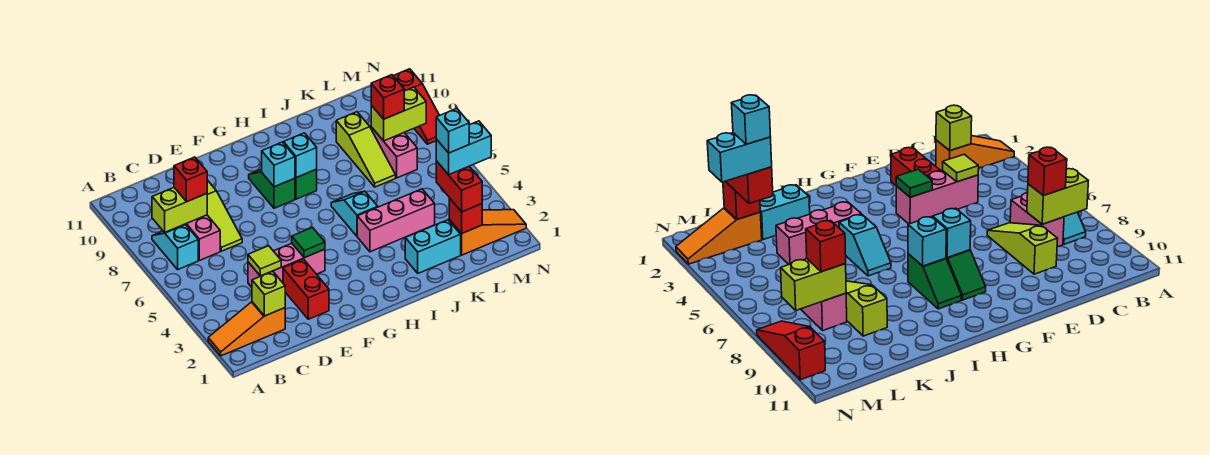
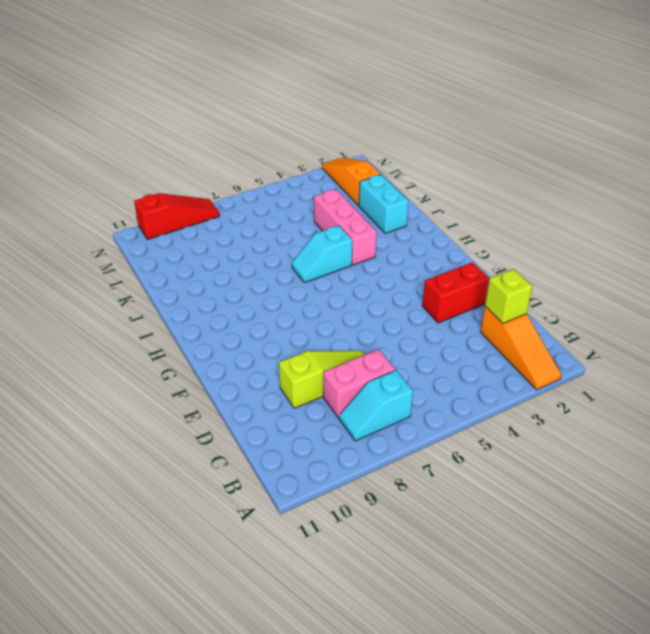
none -> pink 1x3 brick [248,243,325,287]
none -> green 1x2 slope [249,169,295,208]
none -> green 1x2 slope [295,169,317,199]

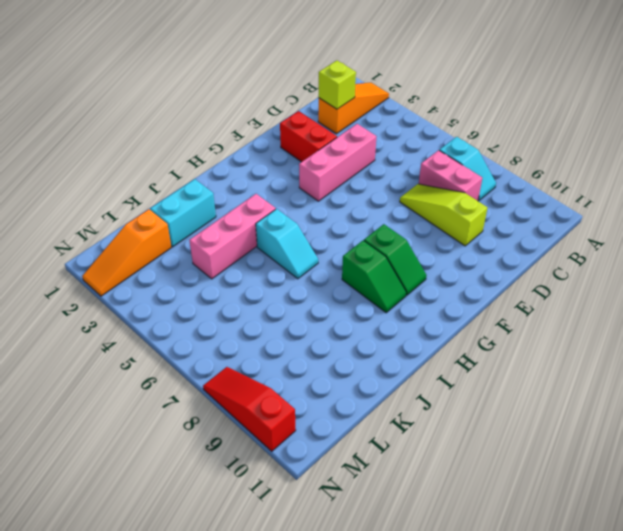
none -> lime 1x3 slope [336,112,396,187]
none -> pink 1x2 brick [371,127,417,178]
none -> lime 1x2 brick [152,188,207,232]

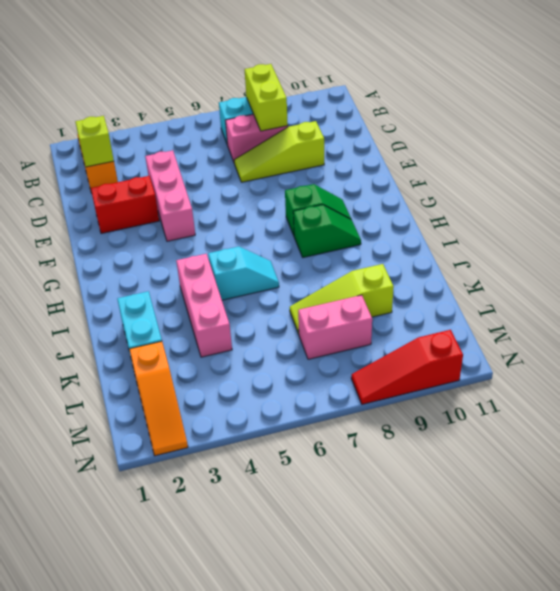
none -> lime 1x1 tile [248,246,281,276]
none -> green 1x1 tile [292,228,325,258]
none -> cyan 1x1 brick [262,142,295,187]

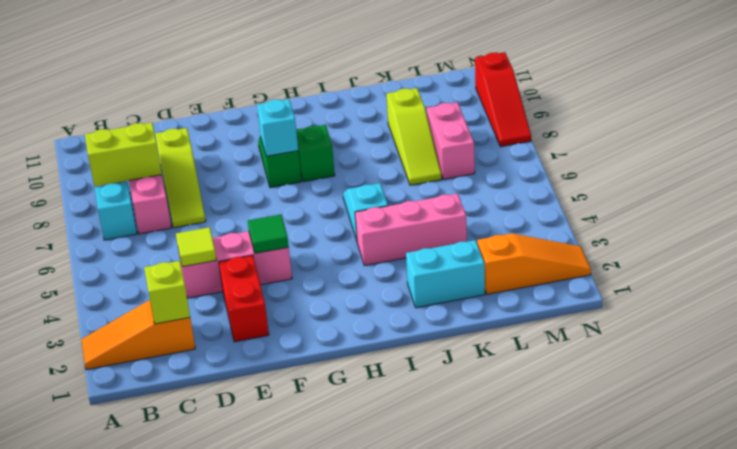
none -> cyan 1x1 brick [284,133,317,178]
none -> red 1x1 brick [449,198,482,234]
none -> lime 1x2 brick [371,87,426,141]

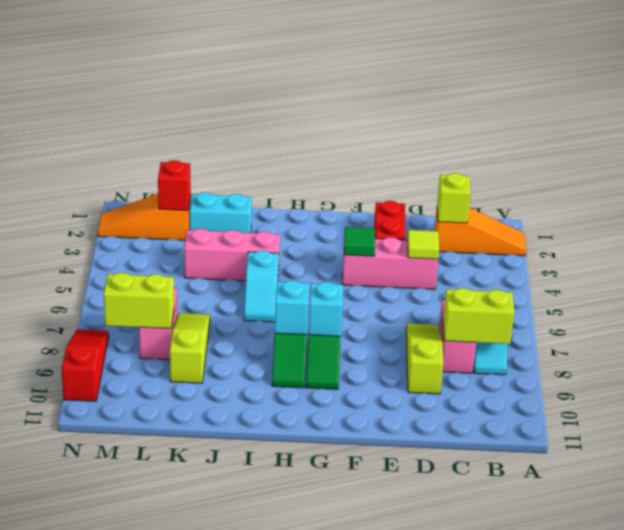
none -> red 1x1 brick [174,157,207,202]
none -> red 1x2 brick [436,161,482,212]
none -> red 1x1 brick [371,75,404,119]

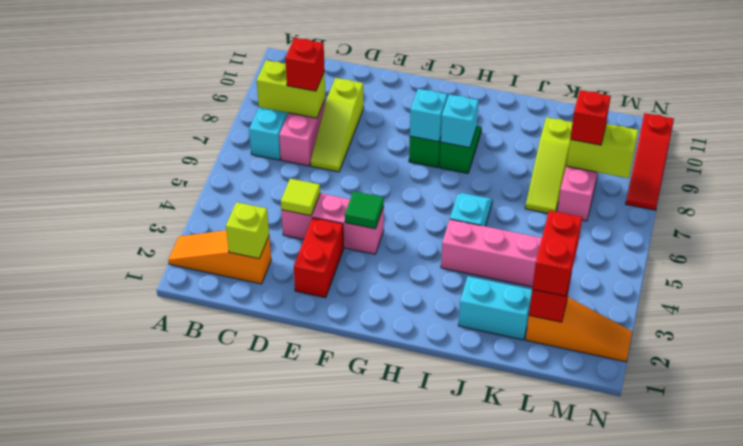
none -> cyan 1x2 brick [436,121,491,175]
none -> cyan 1x1 brick [436,109,469,153]

